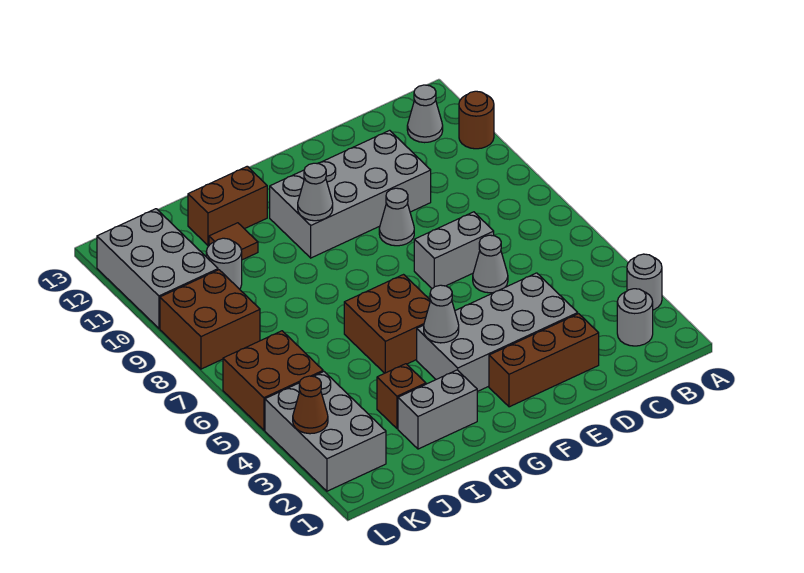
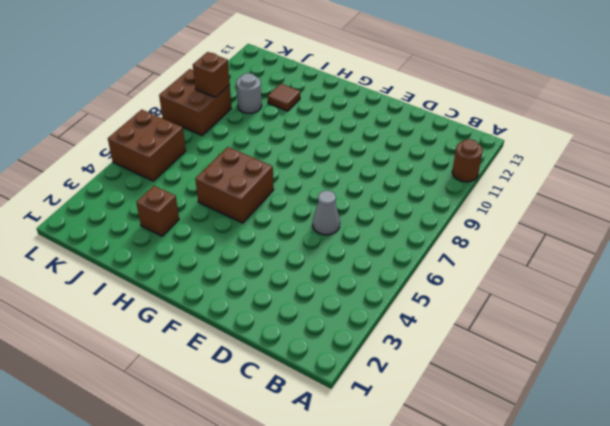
brown 1x1 brick [193,52,230,97] -> none
none -> grey 1x1 round brick [627,254,662,310]
none -> grey 1x1 round brick [617,289,653,346]
none -> grey 1x1 cone [407,85,443,143]

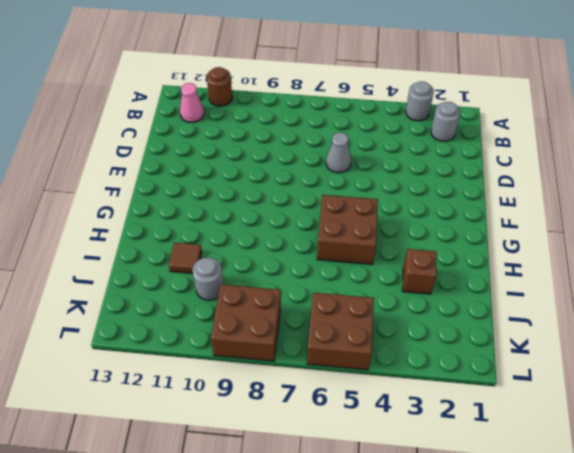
pink 1x1 cone [180,83,204,122] -> grey 1x1 cone [407,85,443,143]
none -> brown 1x3 brick [489,314,599,407]
none -> grey 2x4 brick [417,273,578,392]
none -> grey 1x2 brick [414,212,494,289]

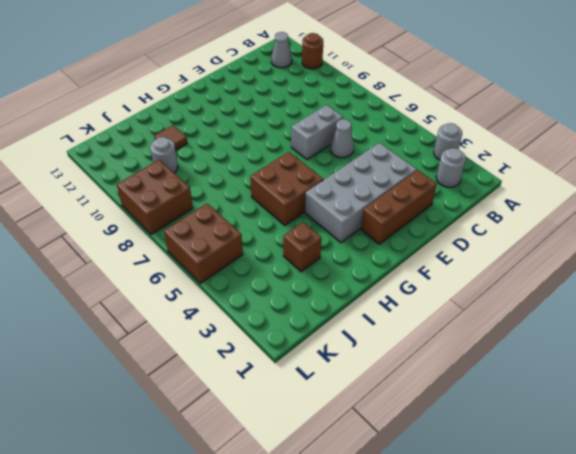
none -> grey 2x4 brick [270,130,431,258]
none -> grey 1x1 cone [379,188,414,246]
none -> grey 1x2 brick [398,370,477,449]

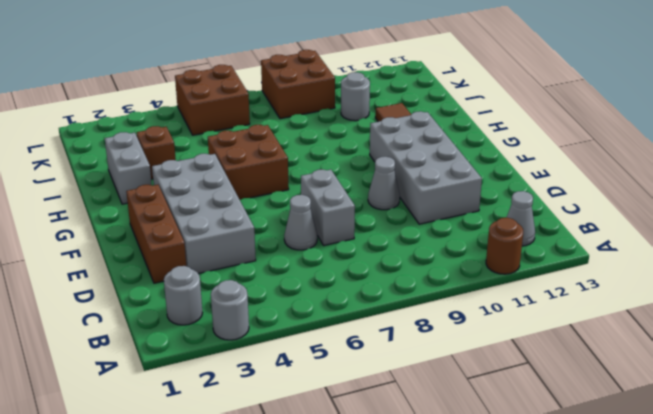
none -> brown 1x2 brick [188,166,267,245]
none -> grey 2x3 brick [265,372,386,491]
none -> grey 2x3 brick [97,209,218,328]

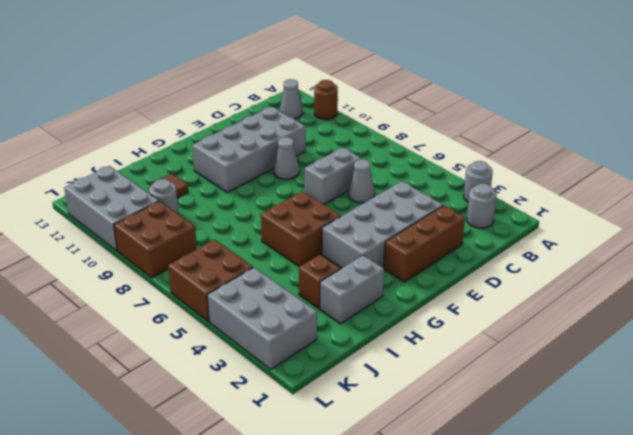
none -> brown 1x2 brick [188,166,267,245]
none -> grey 1x1 cone [424,285,459,343]
none -> grey 1x1 cone [298,163,333,221]

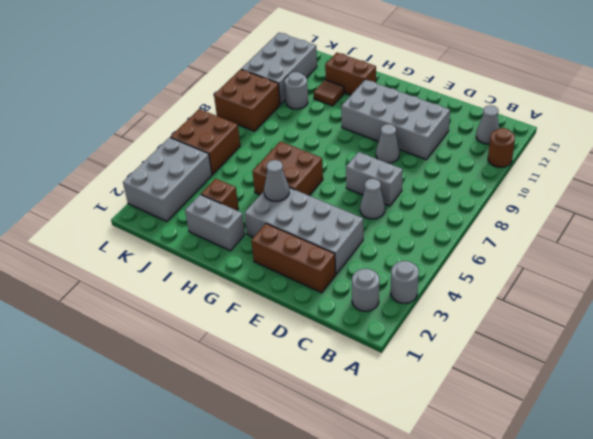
none -> grey 1x1 cone [298,163,333,221]
none -> brown 1x1 cone [293,376,328,434]

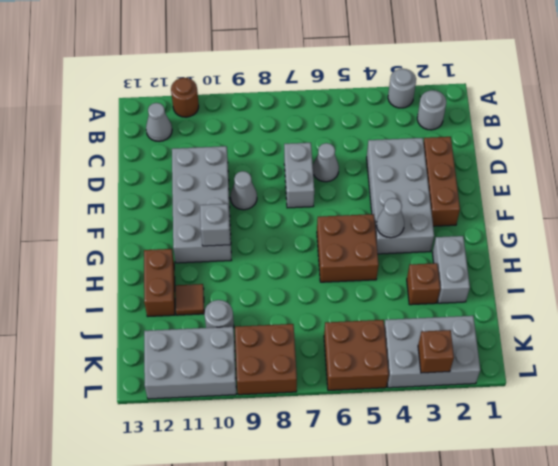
grey 1x1 brick [200,204,230,246] -> grey 1x1 cone [298,163,333,221]
brown 1x1 brick [418,330,454,373] -> brown 1x1 cone [293,376,328,434]

